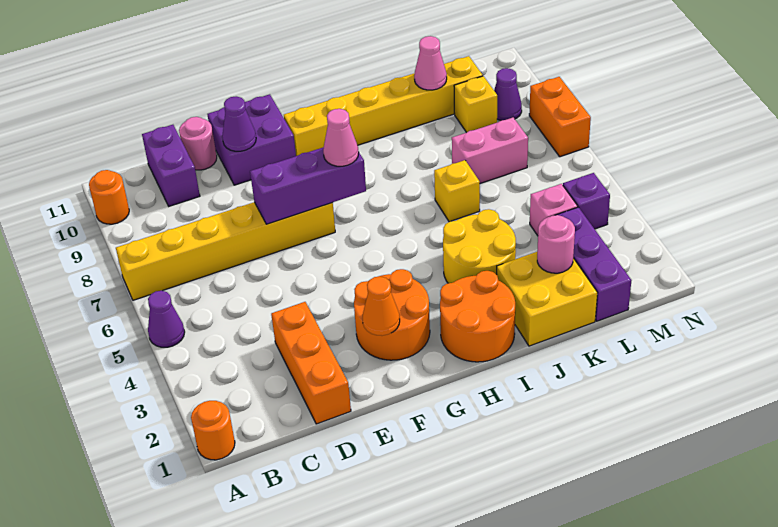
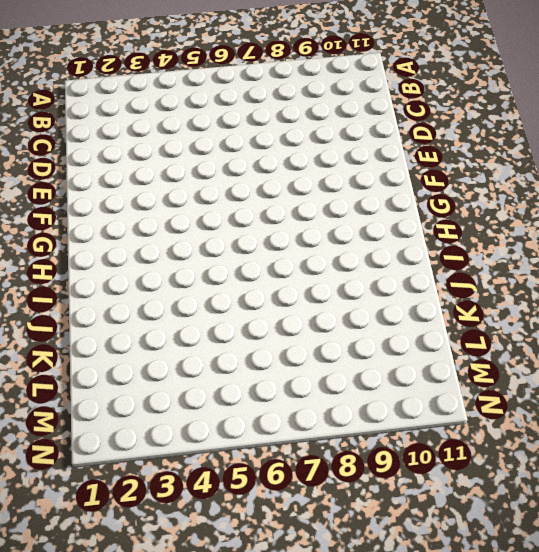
none -> orange 1x1 round brick [191,401,235,460]
none -> purple 1x1 cone [148,291,185,347]
none -> yellow 1x6 brick [116,202,335,300]

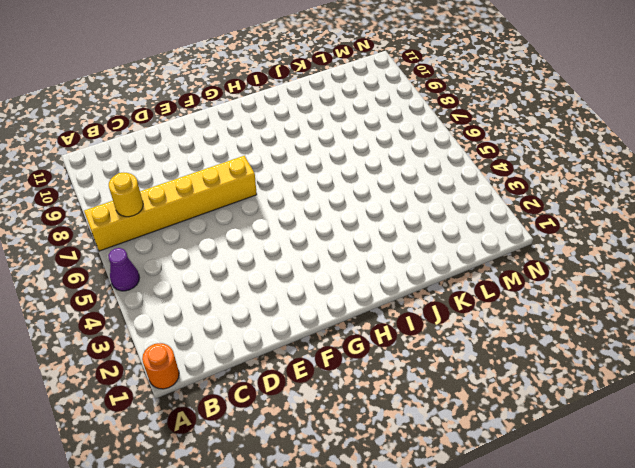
yellow 1x1 round brick [109,173,143,217] -> none
none -> orange 1x1 round brick [89,170,129,224]
none -> purple 1x2 brick [142,125,200,206]
none -> orange 1x3 brick [271,302,351,424]

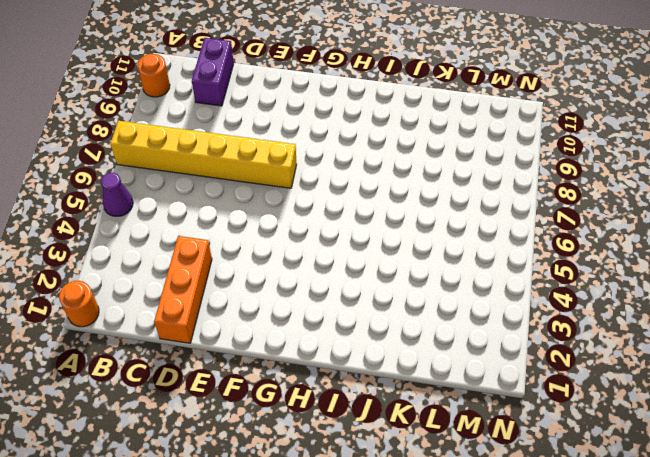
none -> pink 1x1 round brick [179,117,217,170]
none -> purple 2x2 brick [208,94,296,185]
none -> orange 2x2 round brick [354,269,430,360]

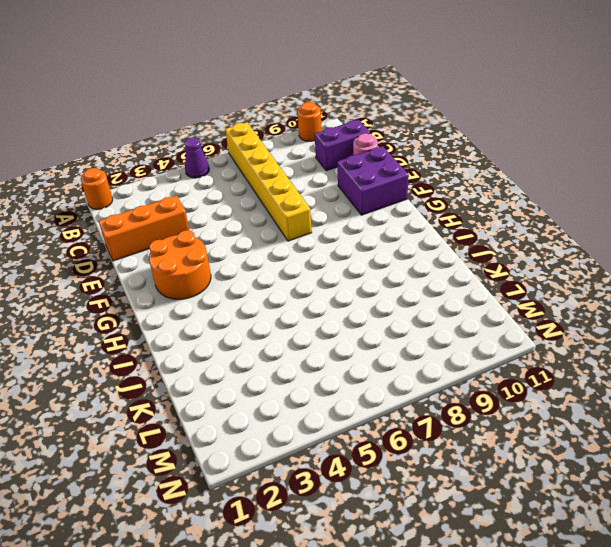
none -> yellow 1x6 brick [284,56,483,156]
none -> orange 2x2 round brick [440,271,515,362]
none -> yellow 2x2 round brick [443,209,516,283]

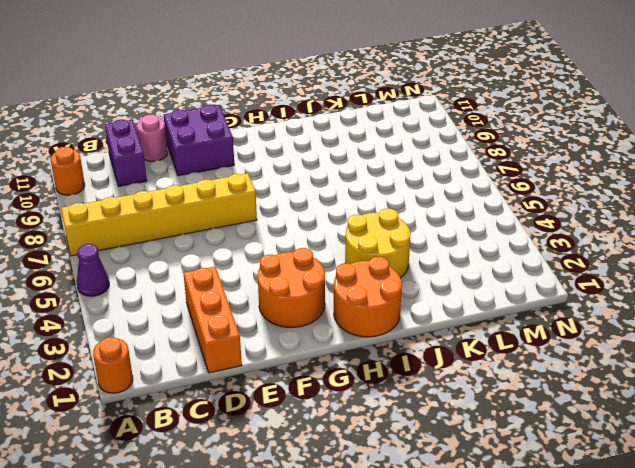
none -> yellow 1x6 brick [284,56,483,156]
none -> yellow 2x2 brick [497,252,597,346]
none -> yellow 1x1 brick [434,160,480,222]

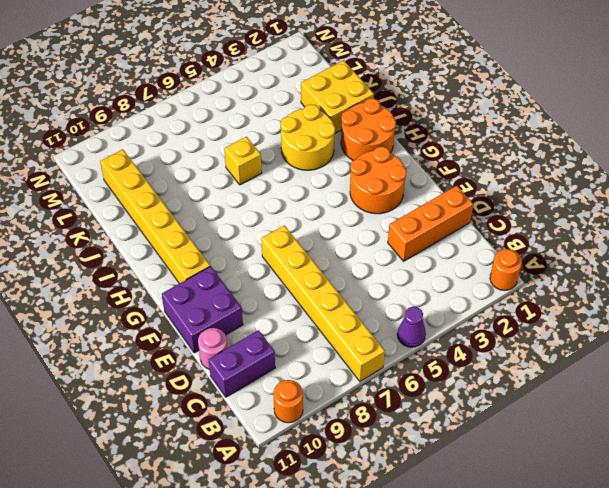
none -> pink 1x2 brick [452,118,528,183]
none -> purple 1x3 brick [557,207,632,321]
none -> pink 1x1 brick [530,184,578,236]

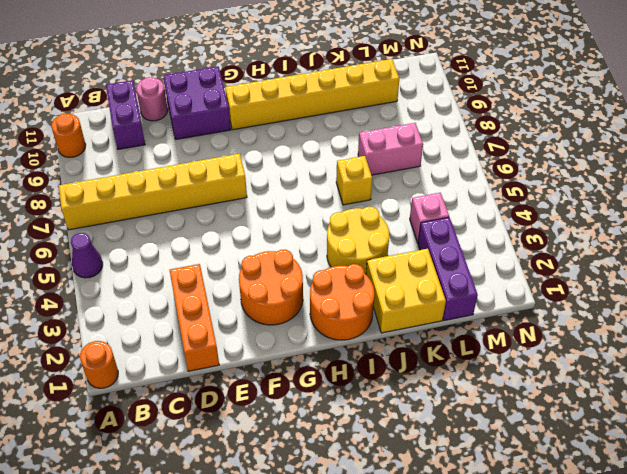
none -> yellow 1x1 brick [454,76,497,132]
none -> purple 1x1 brick [563,173,610,229]
none -> purple 1x1 cone [494,68,522,120]

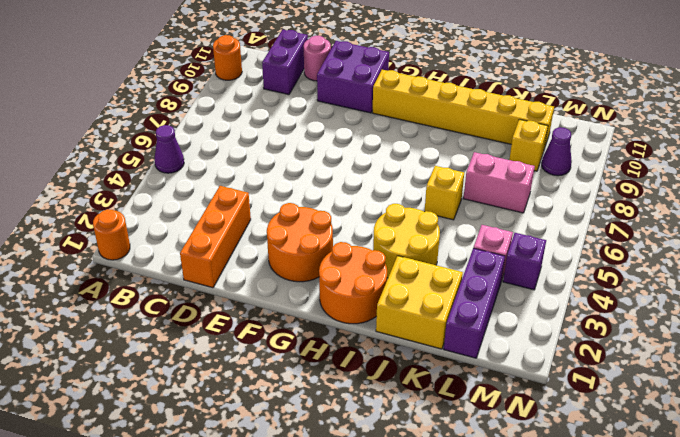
none -> yellow 1x6 brick [116,202,335,300]
none -> orange 1x2 brick [529,77,591,157]
none -> purple 1x3 brick [250,147,366,224]

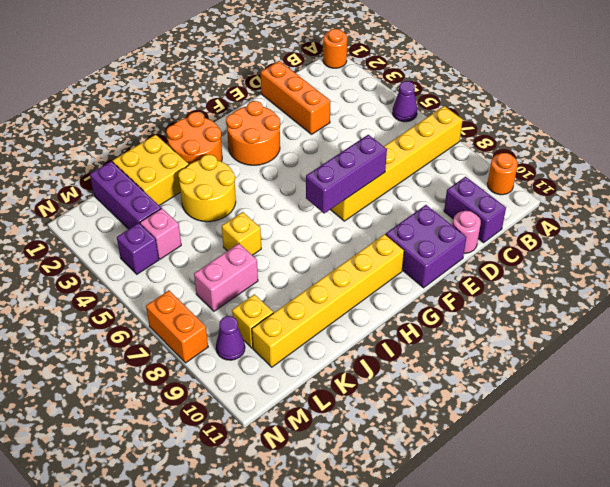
none -> purple 1x1 cone [222,96,256,151]
none -> orange 1x1 cone [362,276,400,336]
none -> pink 1x1 round brick [537,215,575,273]

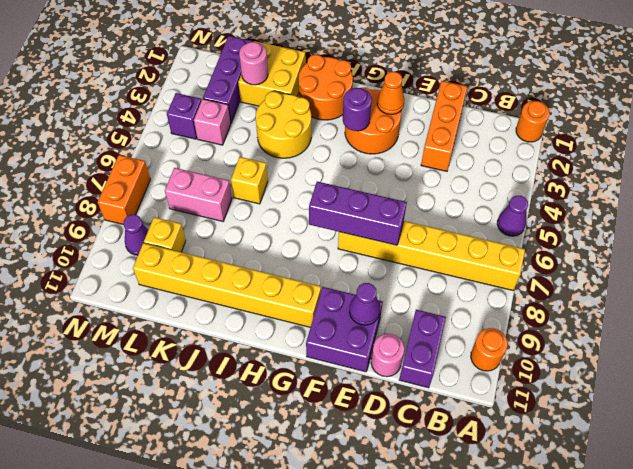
purple 1x1 round brick [343,88,372,131] -> none
none -> pink 1x1 cone [414,36,447,90]
none -> pink 1x1 cone [323,109,359,166]

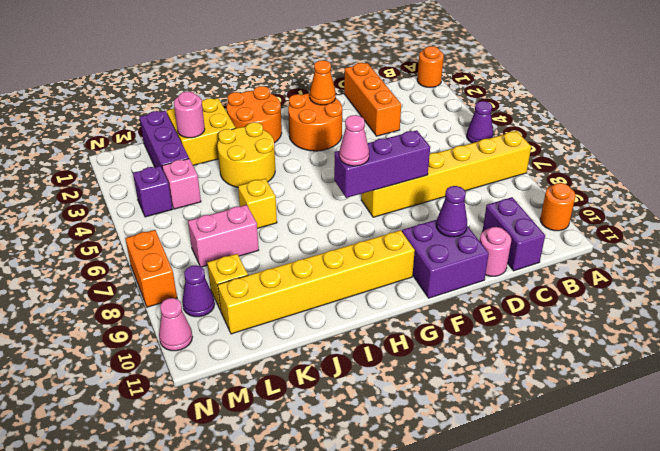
pink 1x1 cone [159,298,192,351] -> pink 1x1 cone moved to [414,36,447,90]

